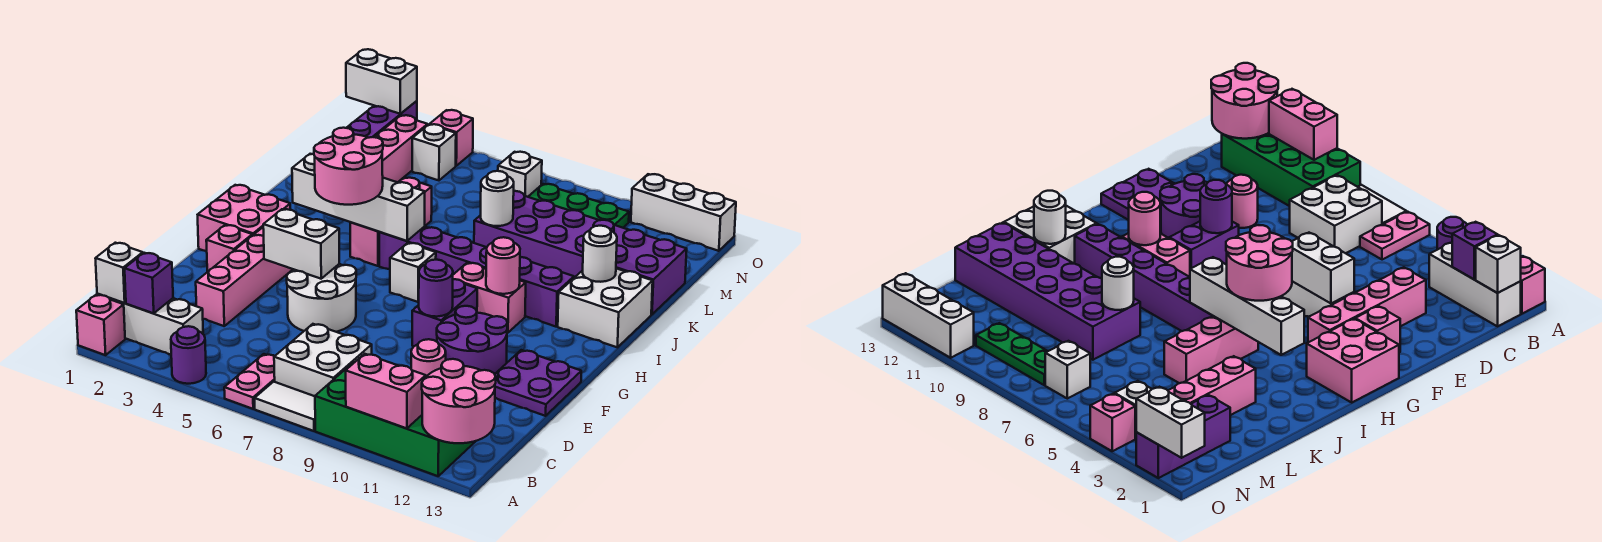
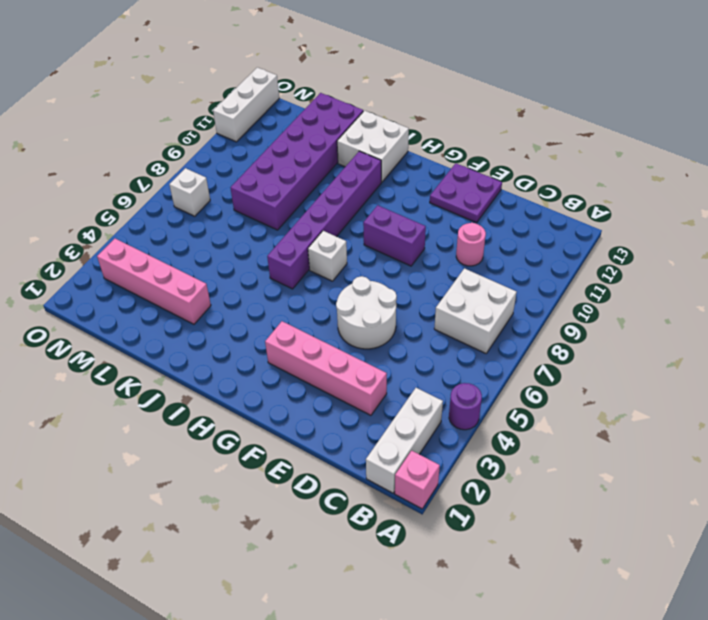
none -> pink 1x2 plate [224,354,275,409]
none -> white 1x2 tile [254,382,315,431]
none -> green 2x4 brick [315,362,476,476]
none -> purple 2x2 round brick [437,306,508,374]

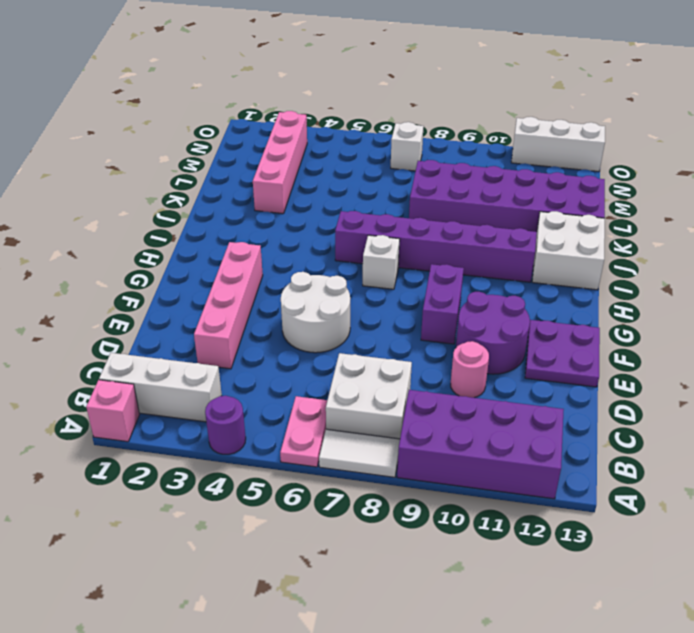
purple 2x4 brick [397,390,564,499] -> green 2x4 brick [315,362,476,476]
none -> pink 1x1 brick [206,225,252,272]
none -> pink 2x2 brick [198,185,291,251]
none -> pink 1x2 brick [453,263,526,333]
none -> pink 1x3 brick [350,178,432,266]

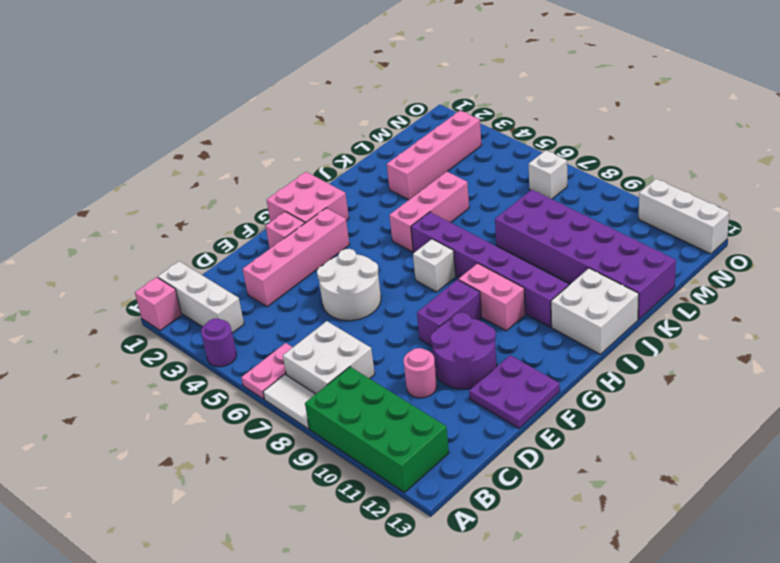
none -> purple 1x3 brick [347,101,417,138]
none -> white 1x1 brick [412,124,456,180]
none -> green 1x3 plate [528,184,629,228]
none -> pink 1x1 brick [430,110,473,166]

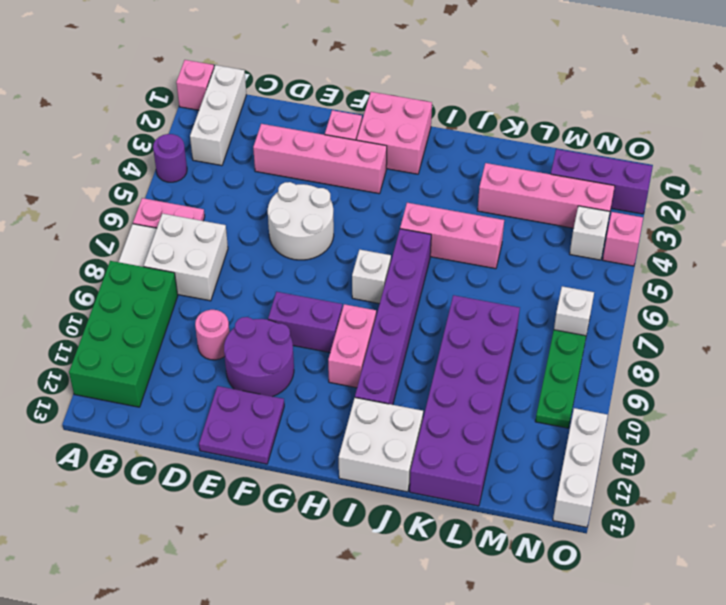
none -> pink 1x2 brick [346,354,426,429]
none -> pink 2x2 round brick [422,359,496,443]
none -> white 1x1 brick [95,243,143,303]
none -> purple 1x1 brick [125,253,173,313]

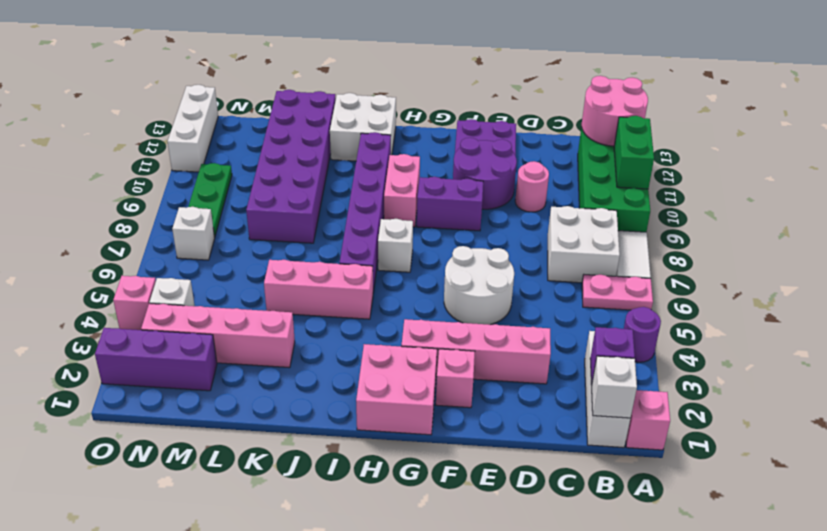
green 1x2 brick [614,116,654,189] -> pink 1x2 brick [346,354,426,429]
none -> white 1x2 brick [263,209,339,279]
none -> purple 1x1 round brick [419,260,453,317]
none -> pink 1x1 round brick [486,237,520,294]
none -> white 1x4 brick [292,154,425,241]

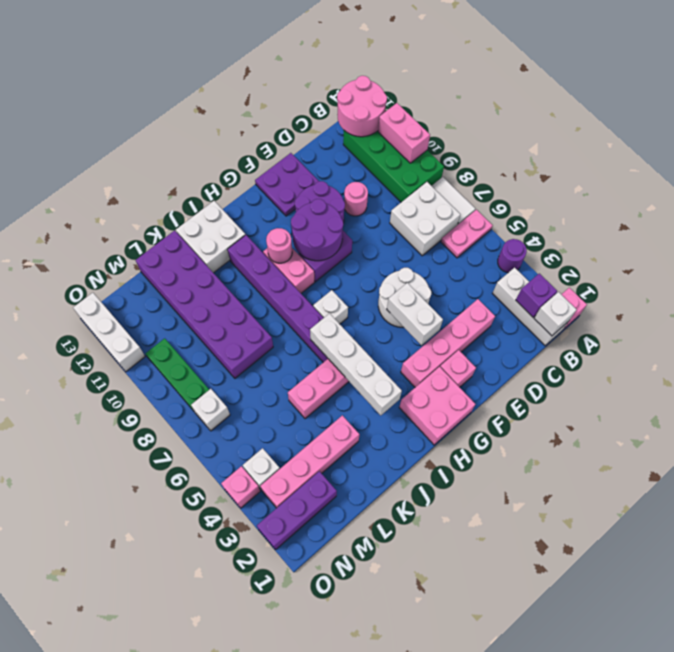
purple 2x2 round brick [291,199,343,261] -> purple 1x1 round brick [419,260,453,317]
none -> white 1x1 round brick [583,226,617,282]
none -> white 1x1 round brick [481,171,514,226]
none -> white 1x2 brick [346,49,417,114]
none -> pink 2x2 round brick [314,128,383,205]

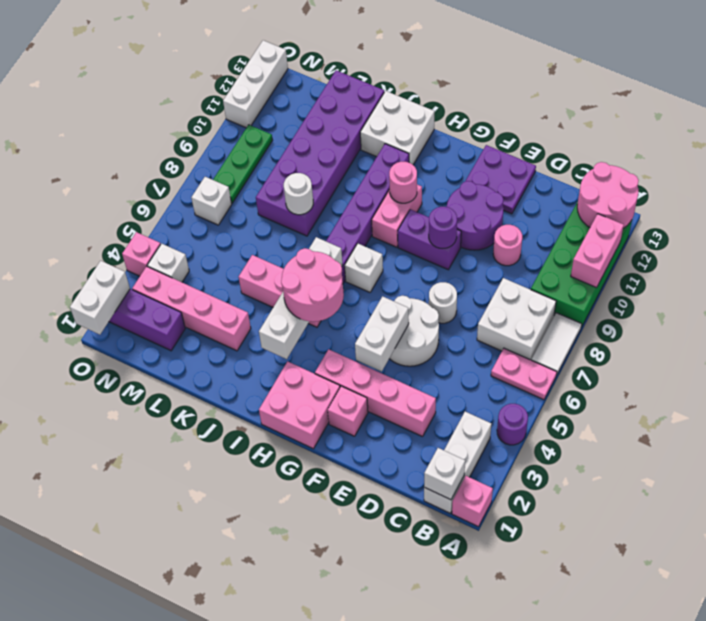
white 1x1 round brick [429,282,457,323] -> white 1x1 round brick moved to [583,226,617,282]
none -> purple 1x1 brick [125,253,173,313]

